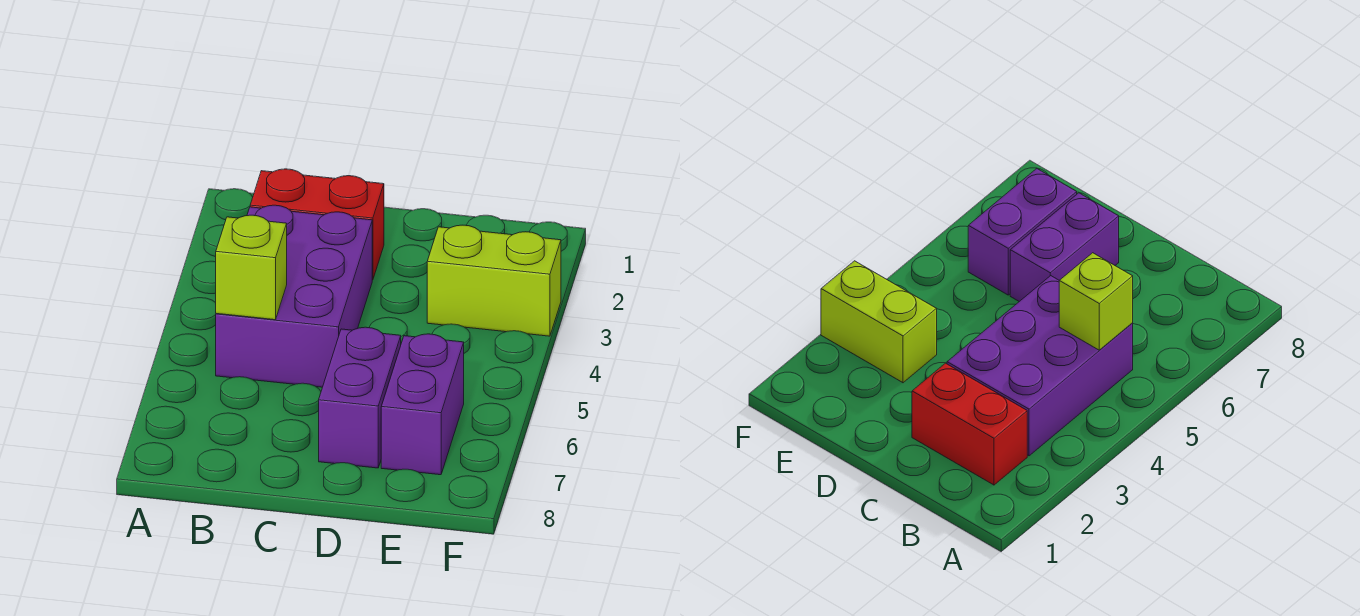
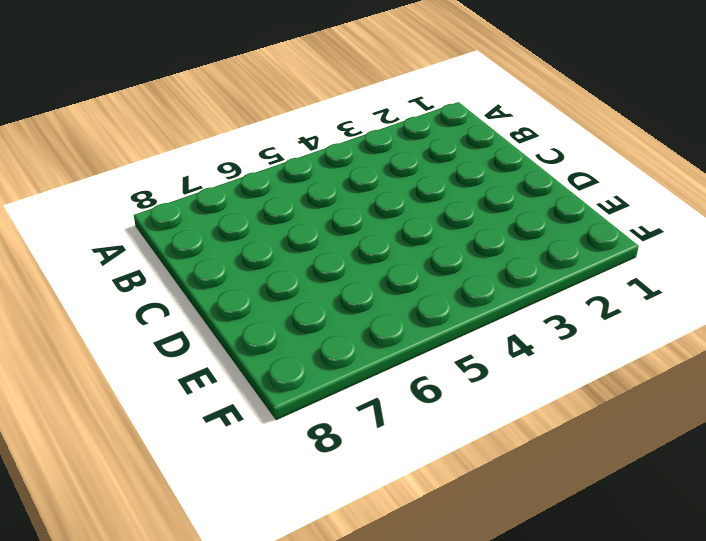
none -> red 1x2 brick [250,169,384,280]
none -> purple 2x3 brick [216,205,372,387]

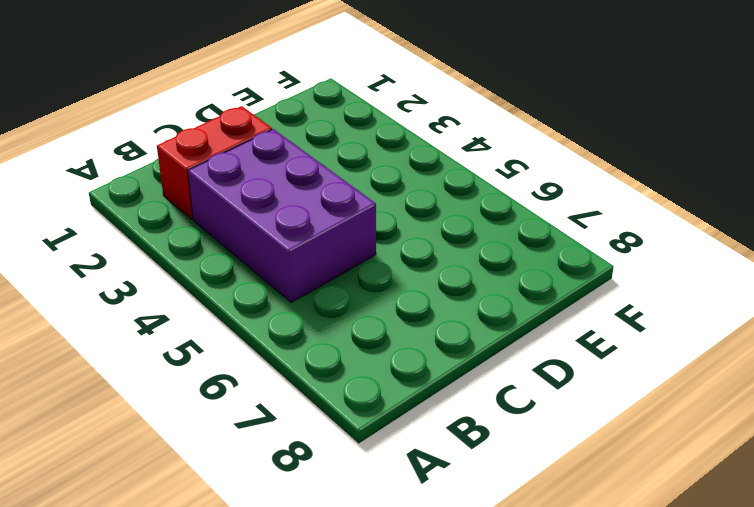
none -> purple 1x2 brick [319,327,401,468]
none -> lime 1x2 brick [427,225,561,336]

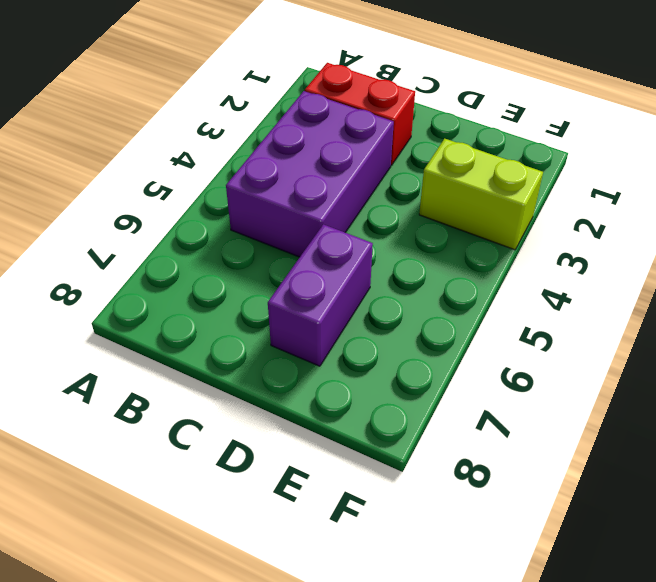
none -> purple 1x2 brick [381,334,464,475]
none -> lime 1x1 brick [216,215,287,320]

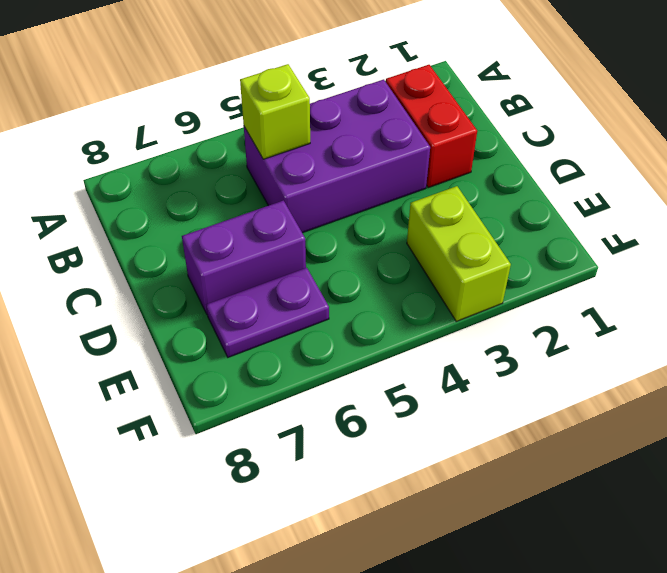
purple 1x2 plate [206,268,329,357] -> purple 1x2 brick [381,334,464,475]

